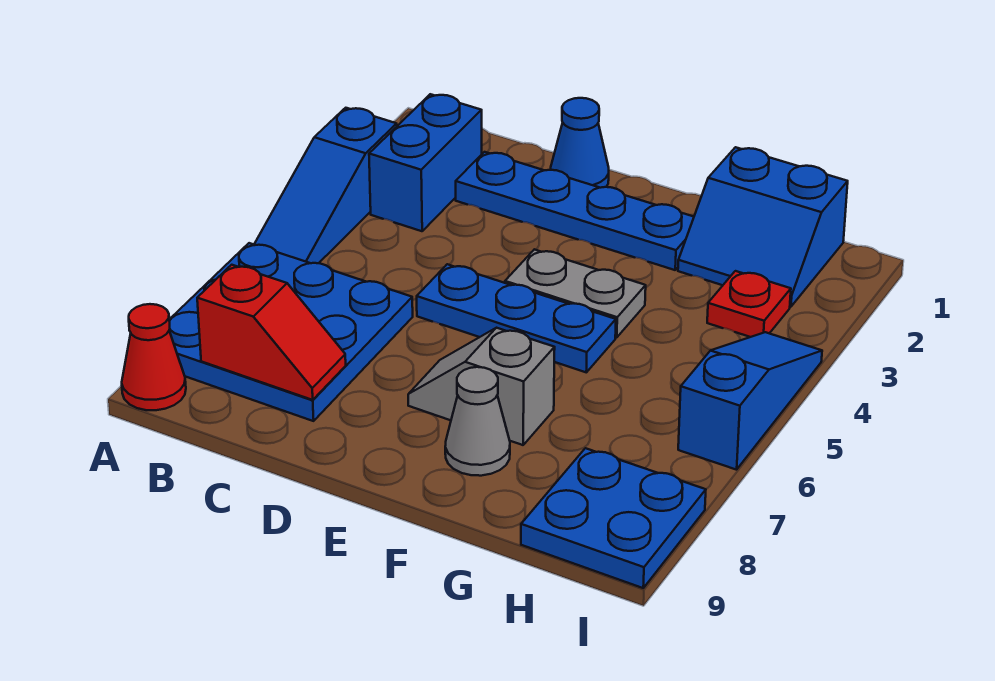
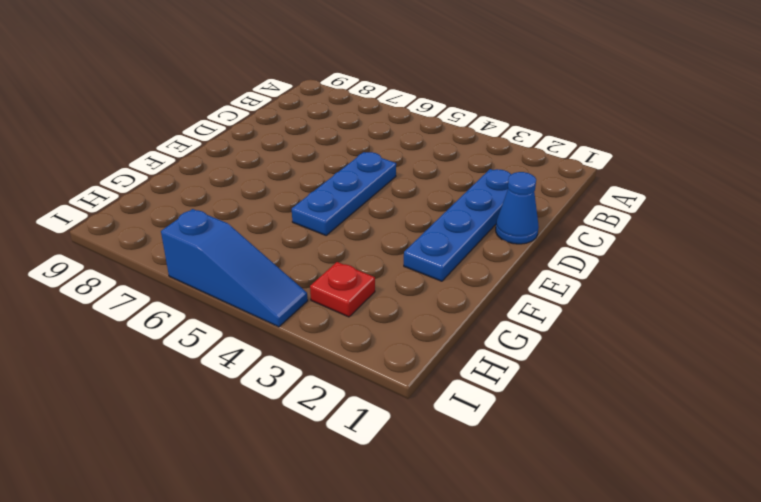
none -> blue 1x3 slope [254,108,397,263]
none -> blue 3x3 plate [169,243,413,421]
none -> red 1x1 cone [122,304,186,410]

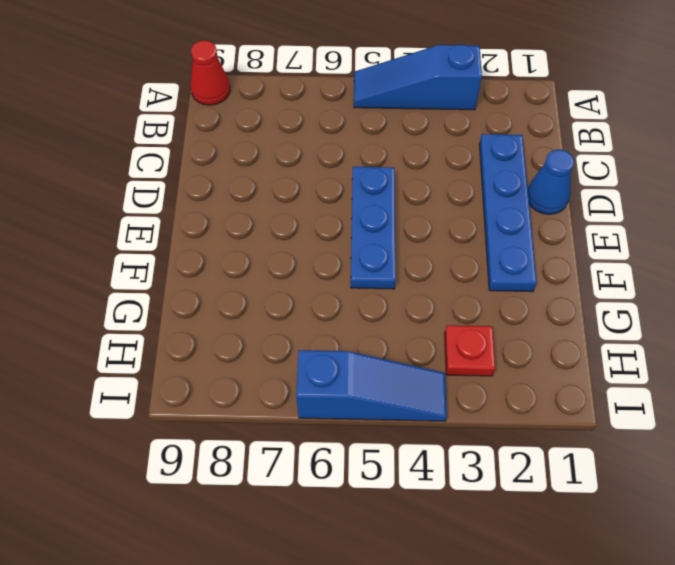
none -> blue 3x3 plate [169,243,413,421]
none -> blue 1x2 brick [369,94,482,231]
none -> grey 1x2 plate [505,249,646,338]

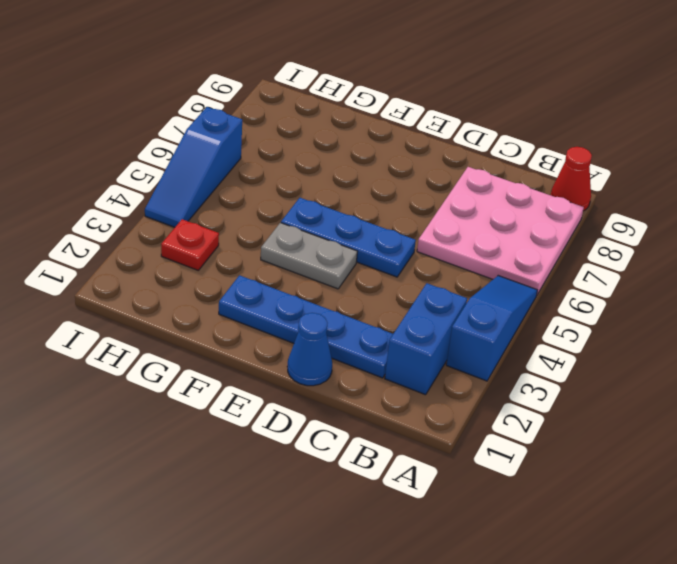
pink 3x3 plate [417,167,584,295] -> blue 3x3 plate [169,243,413,421]
none -> grey 1x2 slope [408,328,555,445]
none -> grey 1x1 cone [445,367,510,476]
none -> blue 2x2 slope [678,147,848,307]

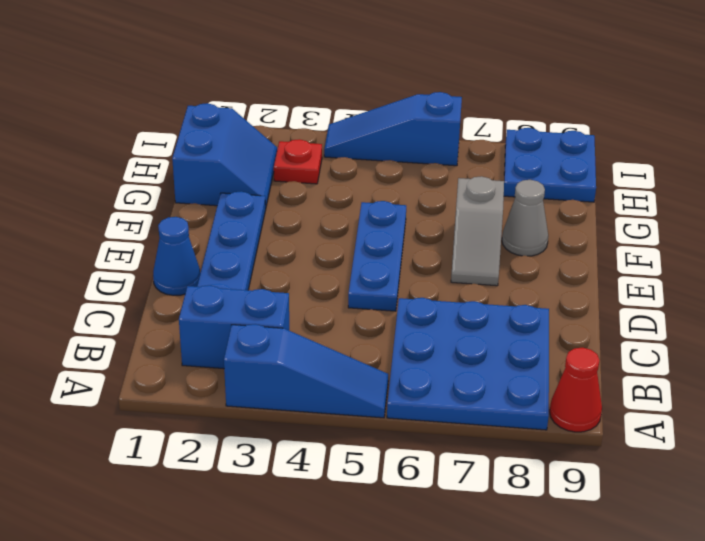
none -> grey 1x2 plate [505,249,646,338]
none -> red 1x2 slope [197,265,346,400]

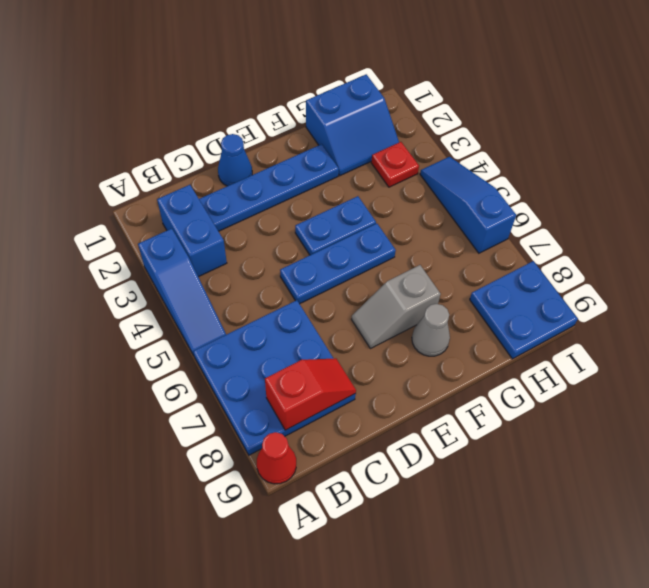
blue 1x2 plate [295,196,376,255] -> grey 1x2 plate [505,249,646,338]

